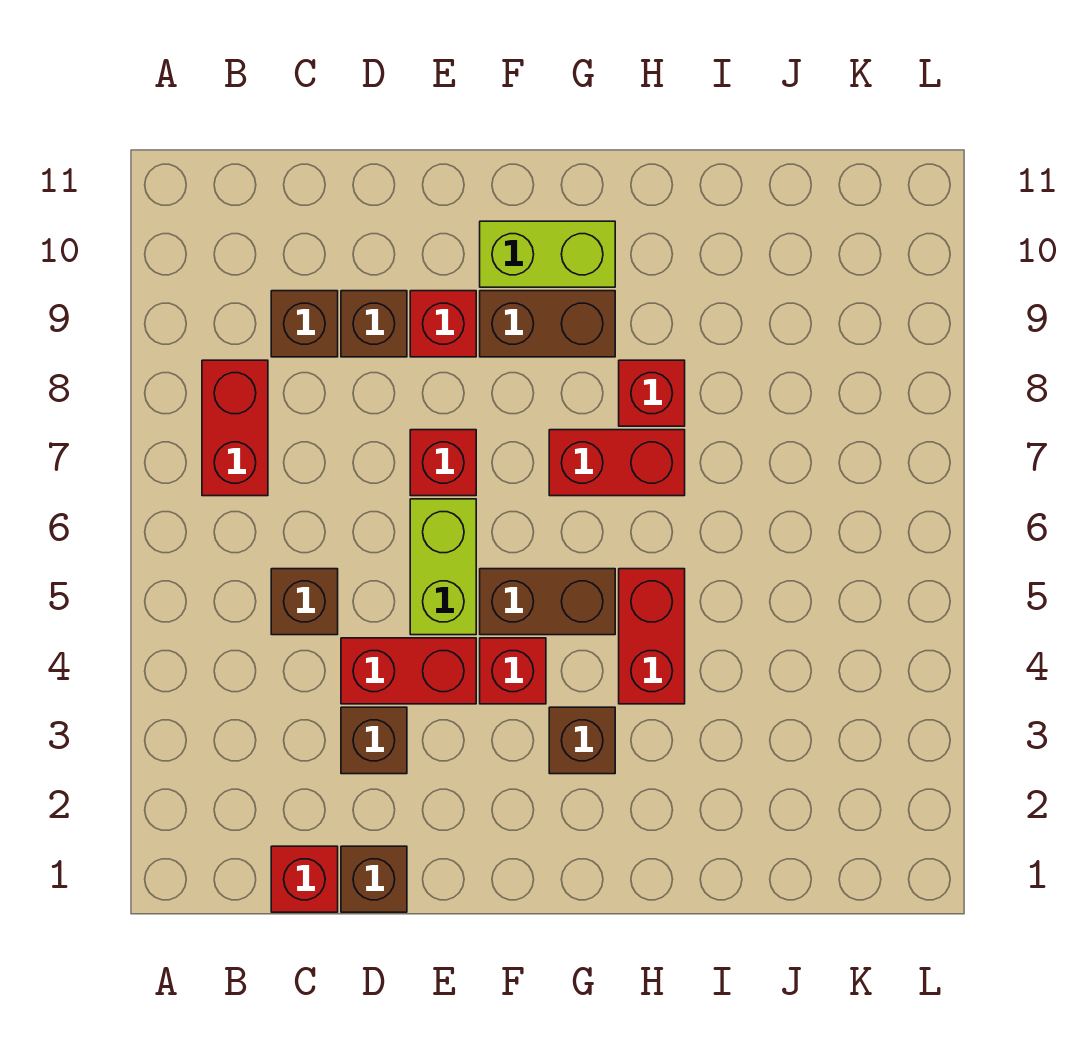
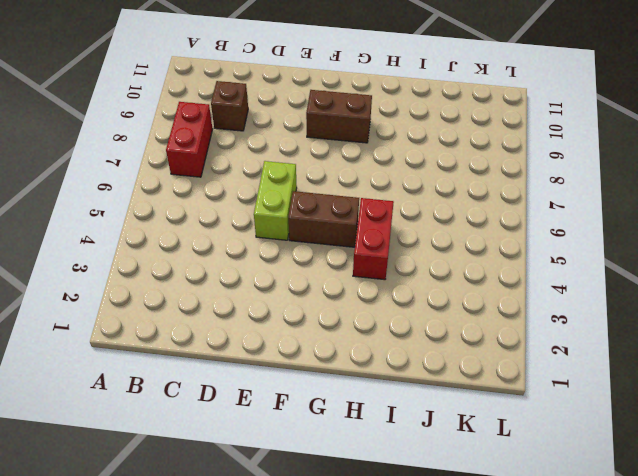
none -> red 1x1 brick [271,846,338,912]
none -> brown 1x1 brick [271,569,338,635]
none -> brown 1x1 brick [341,846,407,912]

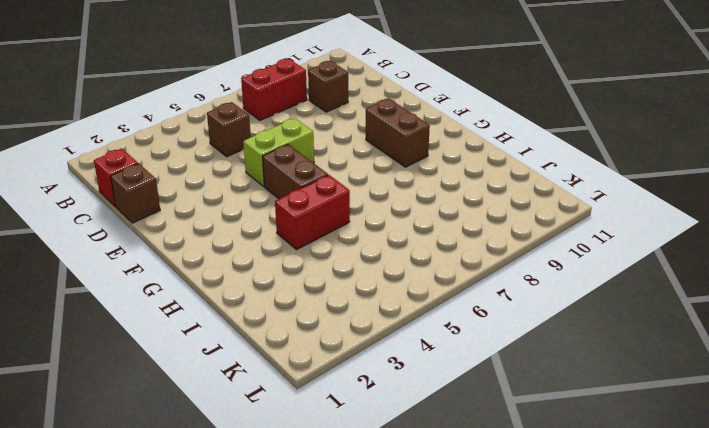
none -> brown 1x1 brick [341,707,407,774]
none -> red 1x2 brick [341,638,476,704]
none -> brown 1x1 brick [341,291,407,357]

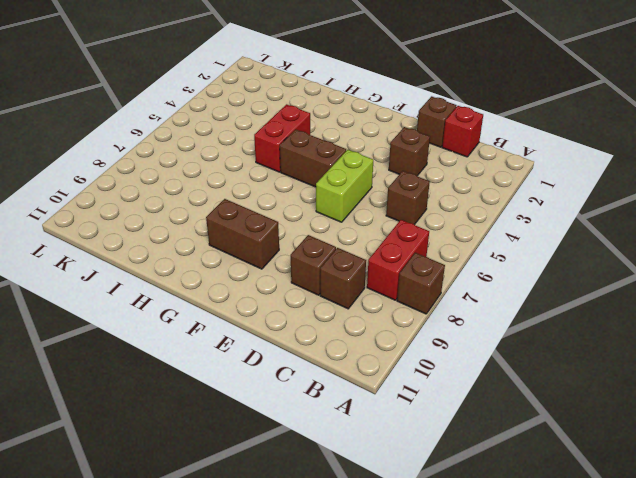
brown 1x1 brick [397,253,445,314] -> brown 1x1 brick moved to [549,707,615,774]
none -> red 1x2 brick [341,638,476,704]
none -> red 1x1 brick [410,430,476,496]
none -> red 1x1 brick [410,291,476,357]

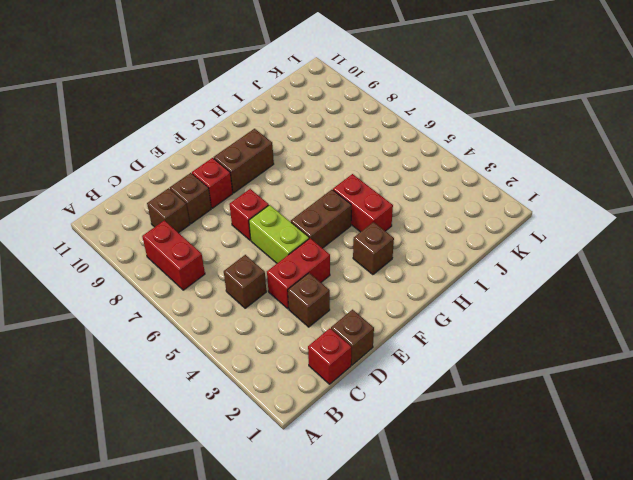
none -> red 1x1 brick [480,638,546,704]
none -> lime 1x2 brick [480,221,615,287]
none -> red 1x2 brick [549,430,685,496]

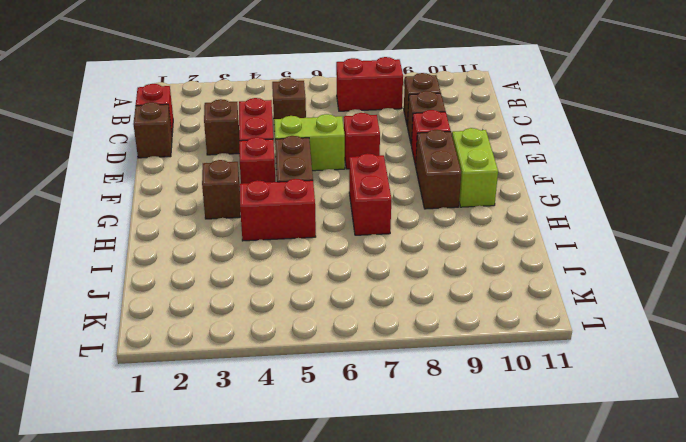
none -> red 1x1 brick [619,360,685,426]

